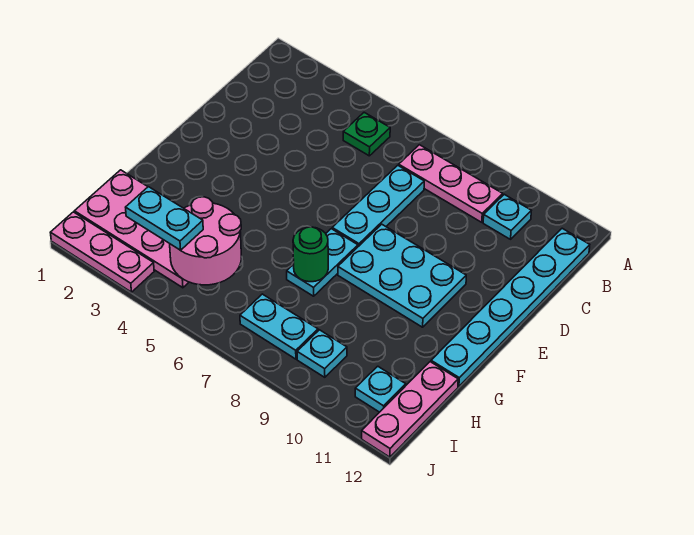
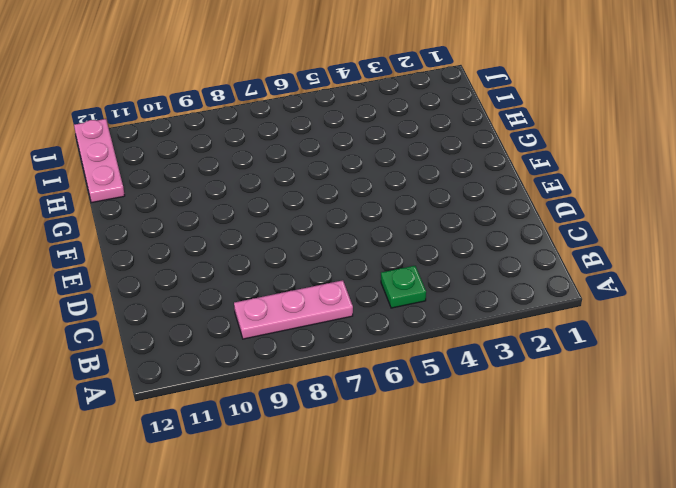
none -> cyan 1x1 plate [483,194,531,239]
none -> cyan 1x6 plate [431,228,590,386]
none -> cyan 1x3 plate [332,165,424,247]

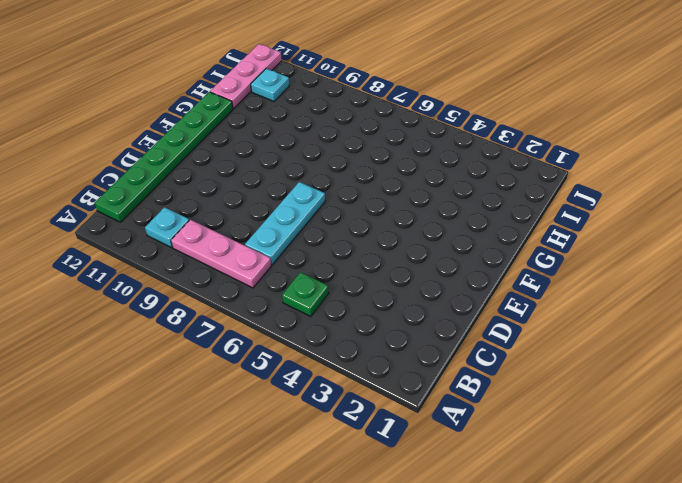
green 1x6 plate [95,92,233,222] -> cyan 1x6 plate [431,228,590,386]
none -> cyan 2x3 plate [338,224,466,327]
none -> cyan 1x2 plate [287,229,358,296]
none -> pink 2x4 plate [75,170,189,288]

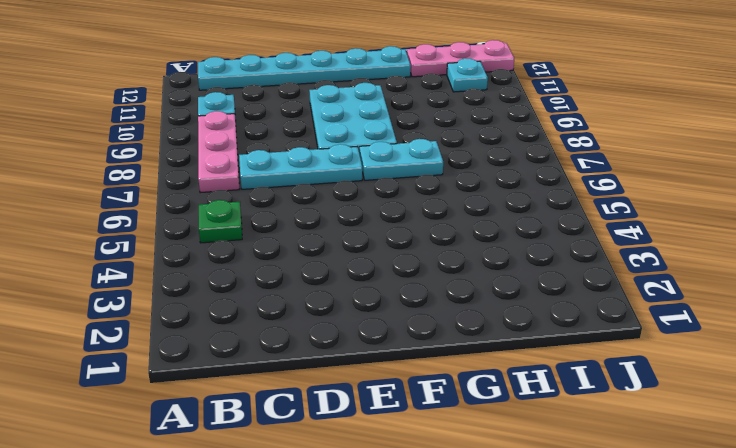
none -> pink 2x4 plate [75,170,189,288]
none -> cyan 1x2 plate [240,294,318,359]
none -> cyan 1x1 plate [297,330,347,377]

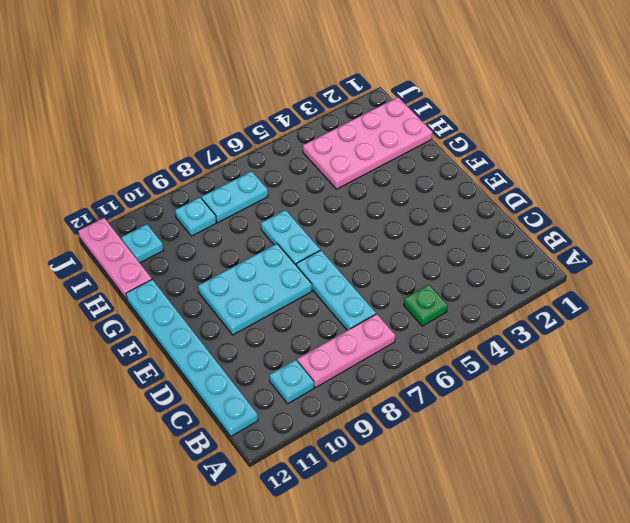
none -> pink 1x3 plate [50,212,154,292]
none -> green 1x1 round brick [293,227,328,282]
none -> pink 2x2 round brick [170,197,241,285]

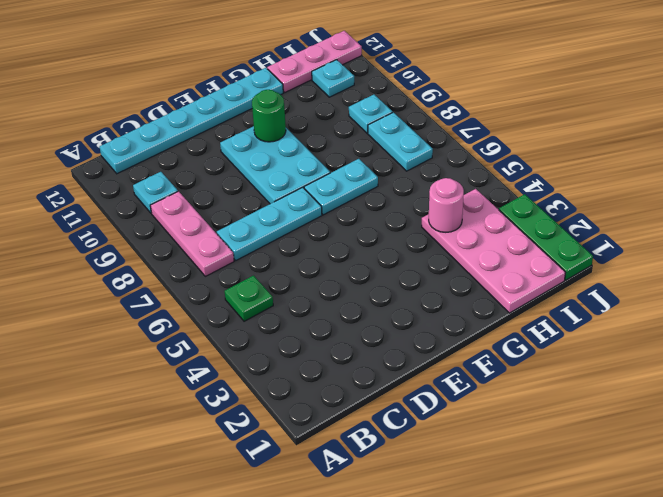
green 1x1 round brick [252,90,286,142] -> green 1x1 round brick moved to [293,227,328,282]
pink 1x1 round brick [429,178,464,232] -> pink 2x2 round brick [170,197,241,285]
green 1x3 plate [499,194,593,280] -> pink 1x3 plate [50,212,154,292]
none -> cyan 1x2 plate [126,187,203,250]

